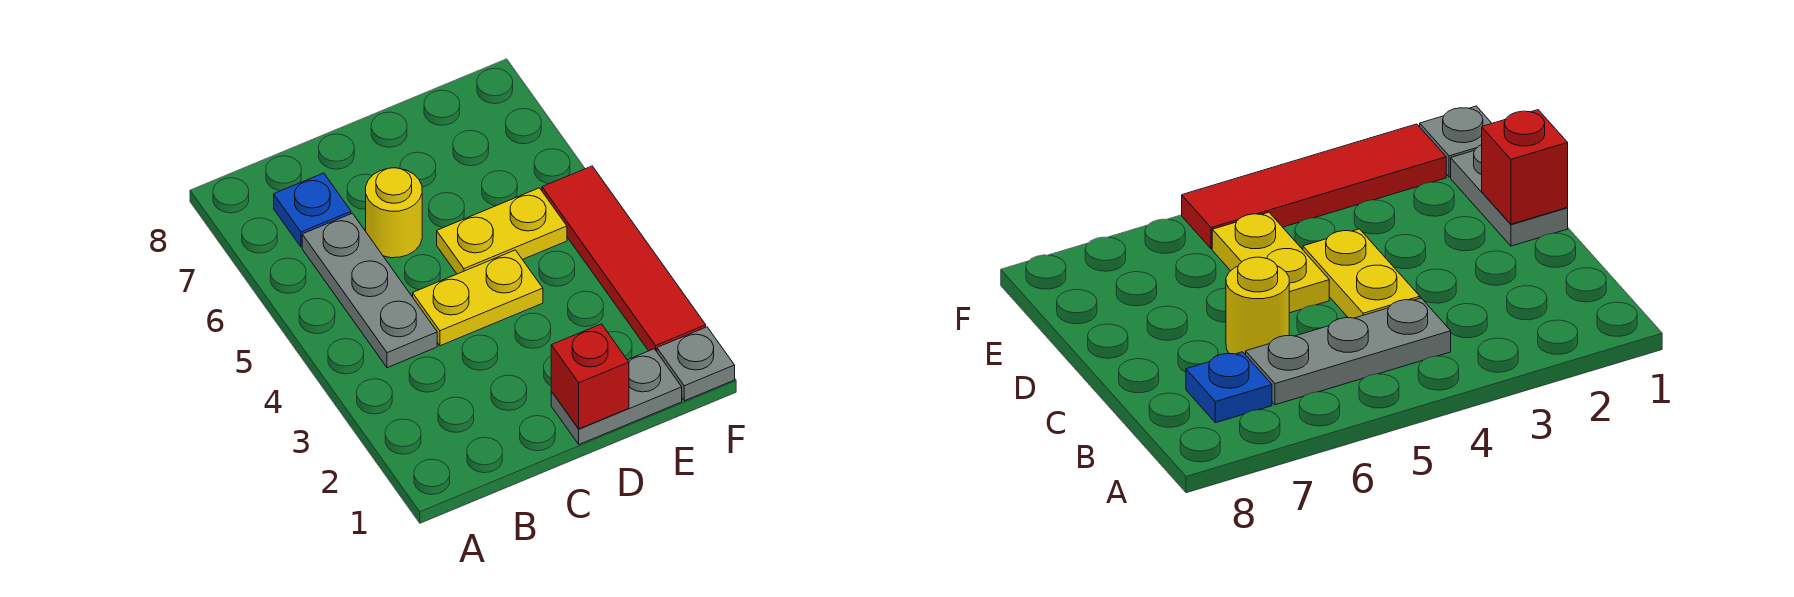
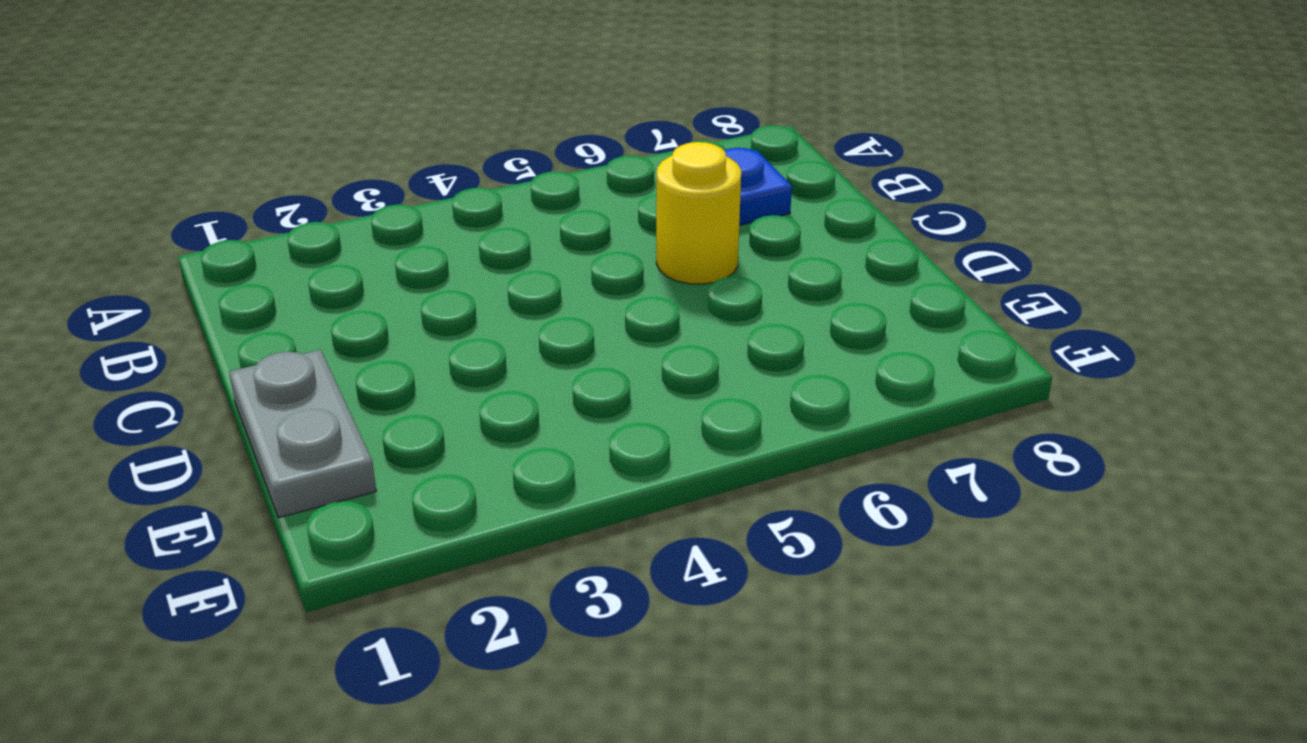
none -> grey 1x3 plate [302,213,437,368]
none -> yellow 1x2 plate [413,250,543,346]

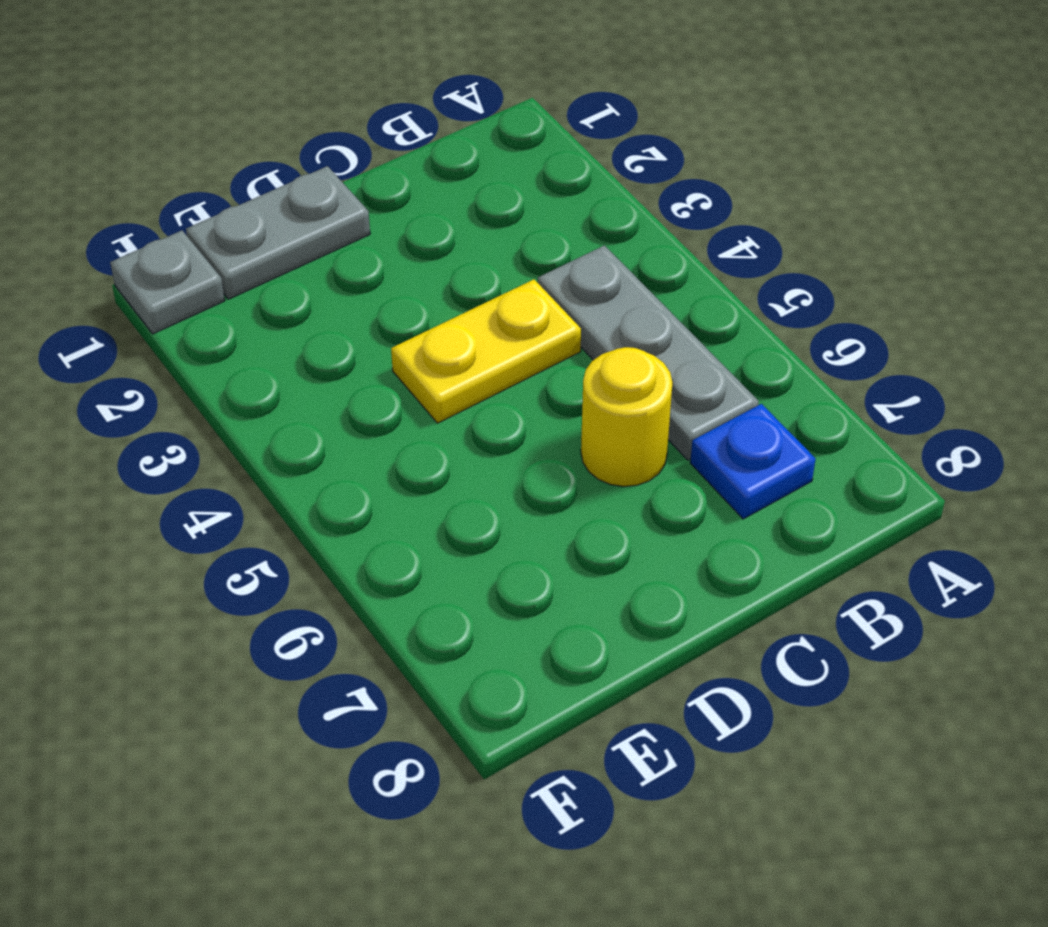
none -> yellow 1x2 plate [437,188,567,274]
none -> red 1x4 tile [542,166,706,352]

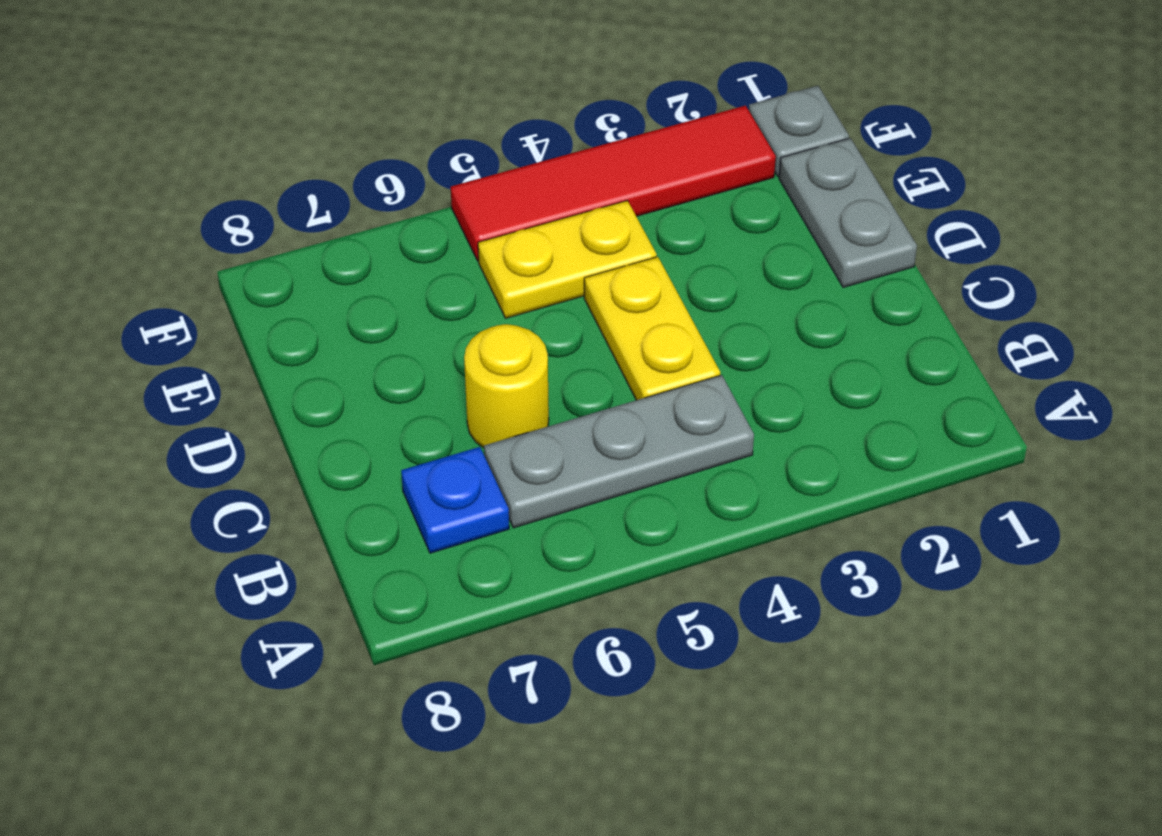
yellow 1x2 plate [478,200,657,318] -> yellow 1x2 plate turned to [437,188,567,274]
none -> red 1x1 brick [551,324,629,429]

